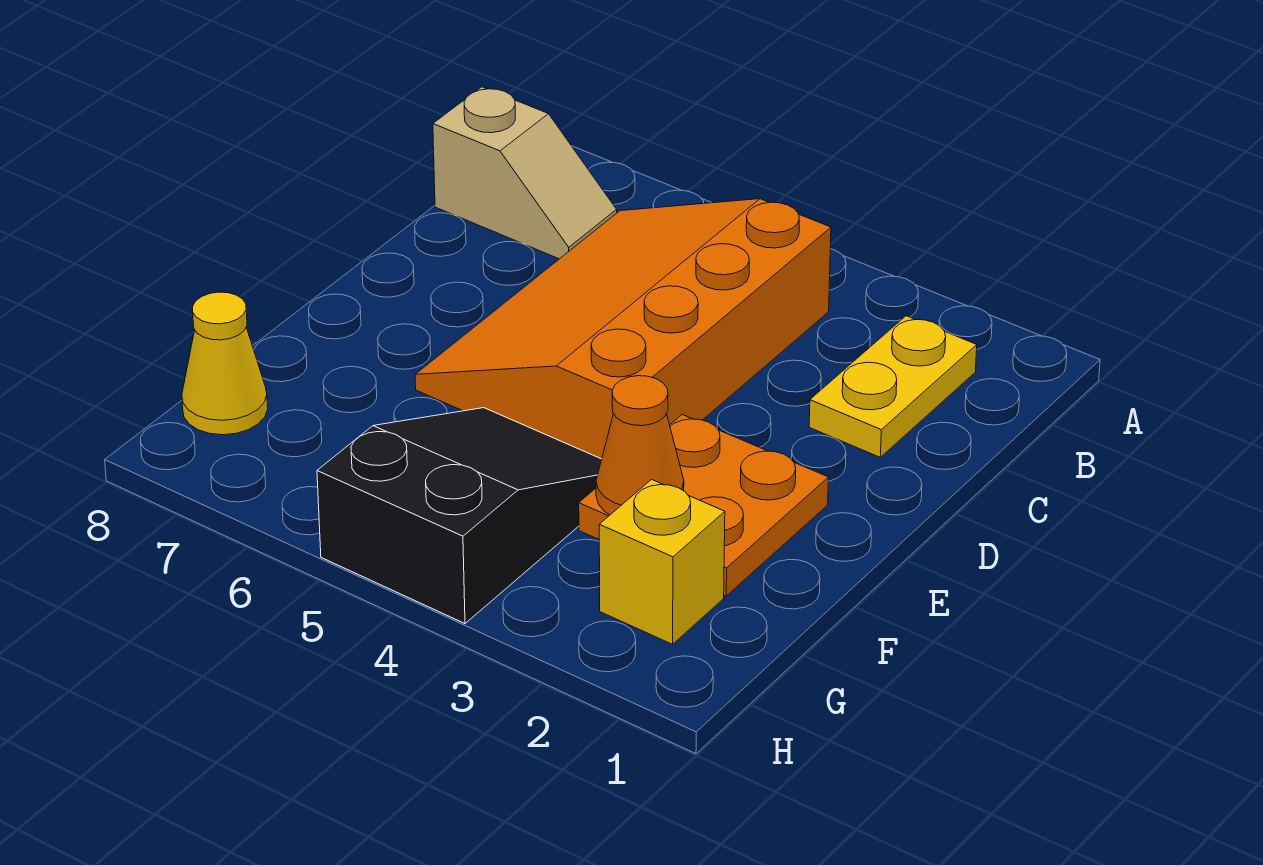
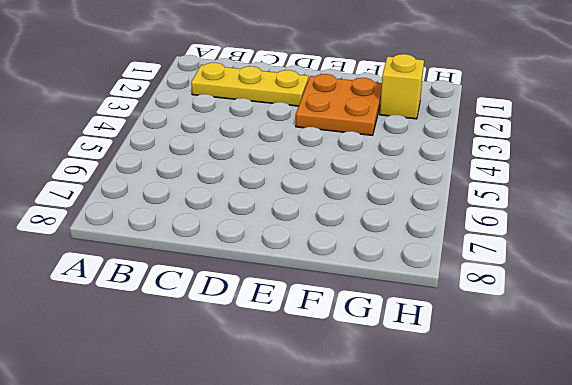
yellow 1x3 plate [191,63,308,106] -> yellow 1x2 plate [809,316,977,457]
none -> orange 3x4 slope [415,199,831,459]
none -> tan 1x2 slope [433,87,617,259]

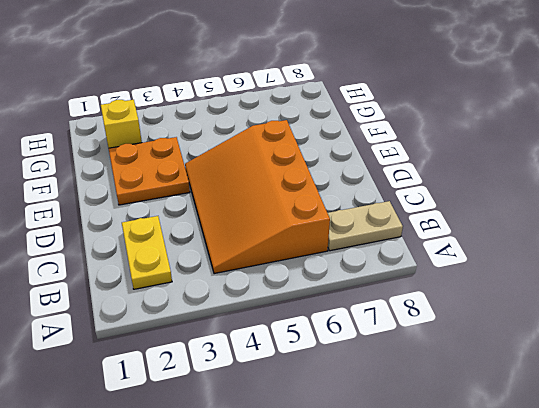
orange 3x4 slope [185,120,330,274] -> orange 3x4 slope turned to [415,199,831,459]
tan 1x2 plate [328,201,403,251] -> tan 1x2 slope [433,87,617,259]
none -> black 2x3 slope [317,408,602,624]
none -> yellow 1x1 cone [182,292,268,435]

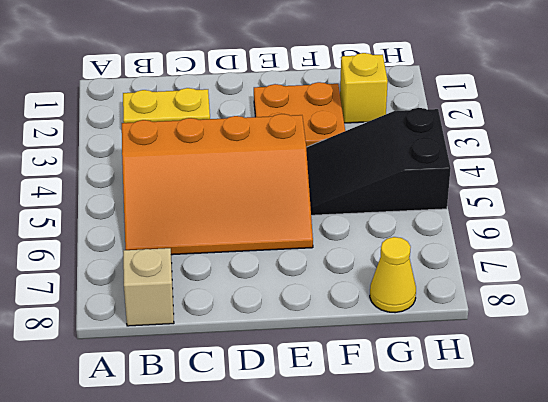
none -> orange 1x1 cone [596,376,684,515]

